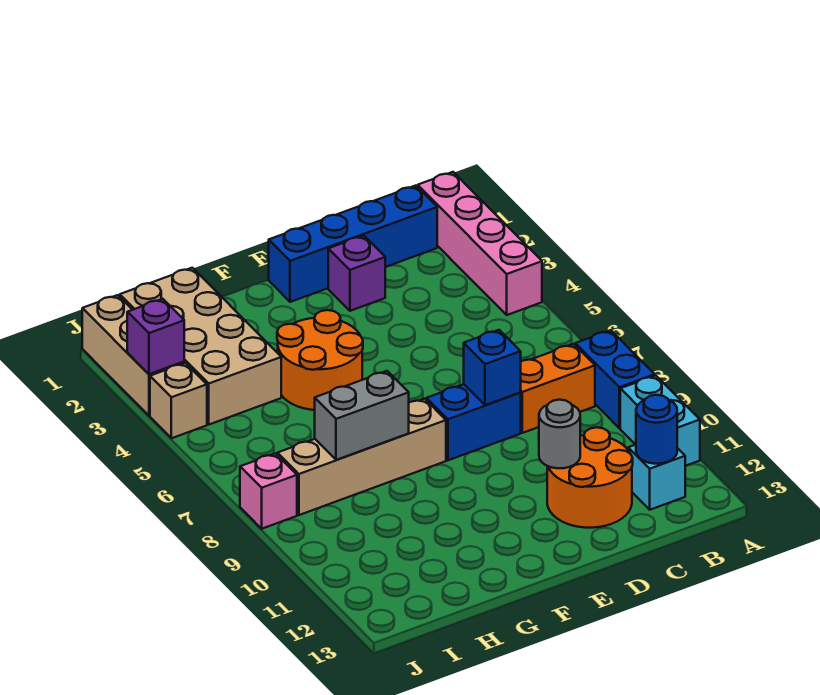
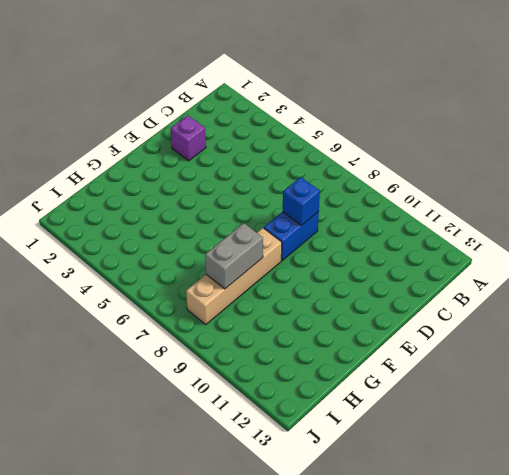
none -> pink 1x4 brick [418,172,542,315]
none -> blue 1x2 brick [575,330,655,428]
none -> cyan 1x2 brick [620,376,700,466]

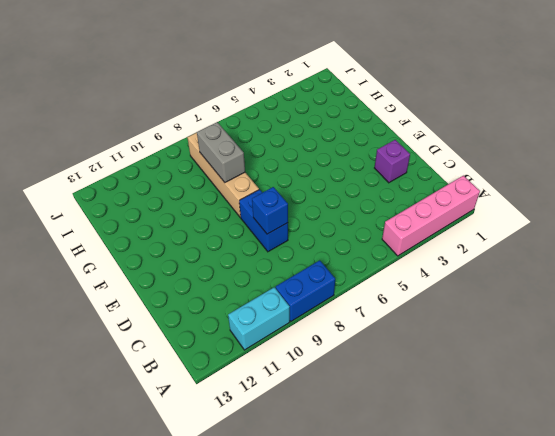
none -> blue 1x4 brick [269,186,437,302]
none -> orange 1x2 brick [520,344,595,433]
none -> cyan 1x1 brick [628,445,685,510]

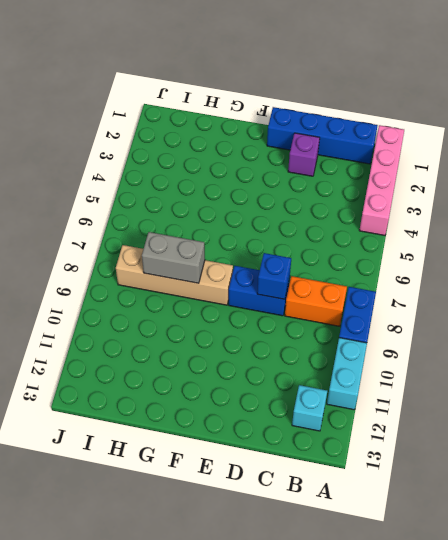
none -> orange 2x2 round brick [547,427,633,528]
none -> orange 2x2 round brick [277,310,363,410]
none -> tan 2x4 brick [120,268,281,424]

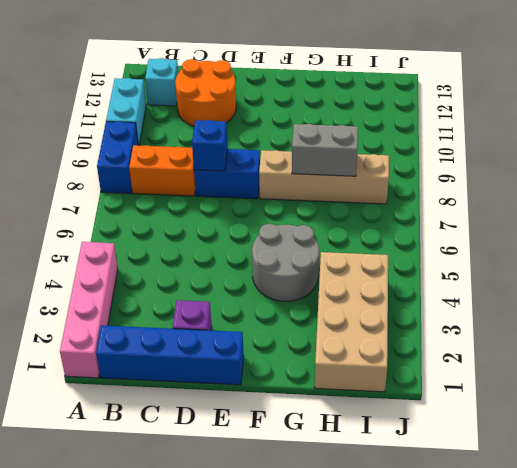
grey 2x2 round brick [252,224,319,301] -> orange 2x2 round brick [277,310,363,410]
none -> tan 1x3 brick [82,295,184,416]
none -> tan 1x1 brick [150,363,207,438]
none -> pink 1x1 brick [240,453,297,529]

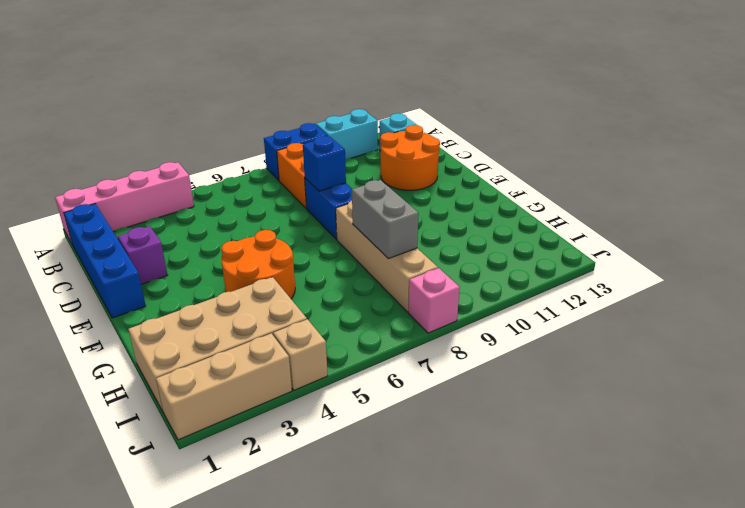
none -> blue 1x1 round brick [636,395,677,464]
none -> grey 1x1 round brick [539,400,580,468]
none -> purple 1x1 brick [127,299,184,374]

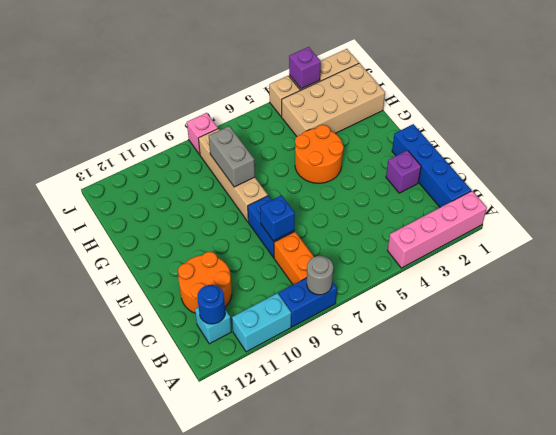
grey 1x1 round brick [307,256,333,295] -> grey 1x1 round brick moved to [539,400,580,468]

